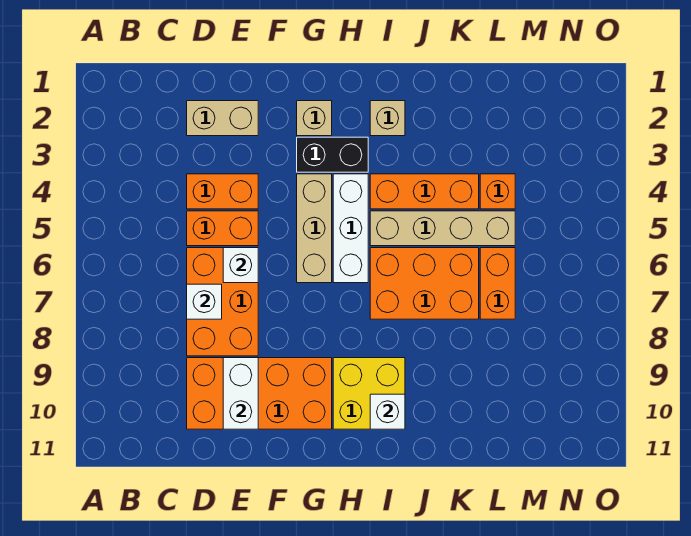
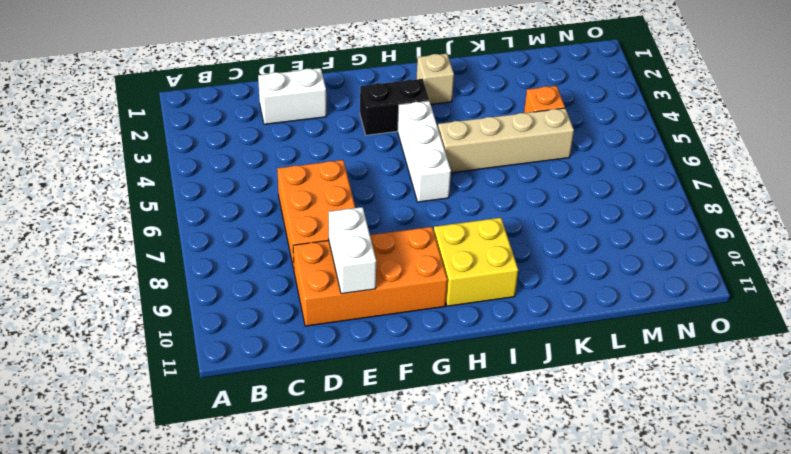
white 1x2 brick [258,68,326,124] -> tan 1x2 brick [187,101,258,136]
none -> orange 1x2 brick [187,174,258,209]
none -> orange 1x2 brick [187,211,258,246]
none -> tan 1x1 brick [297,101,332,136]

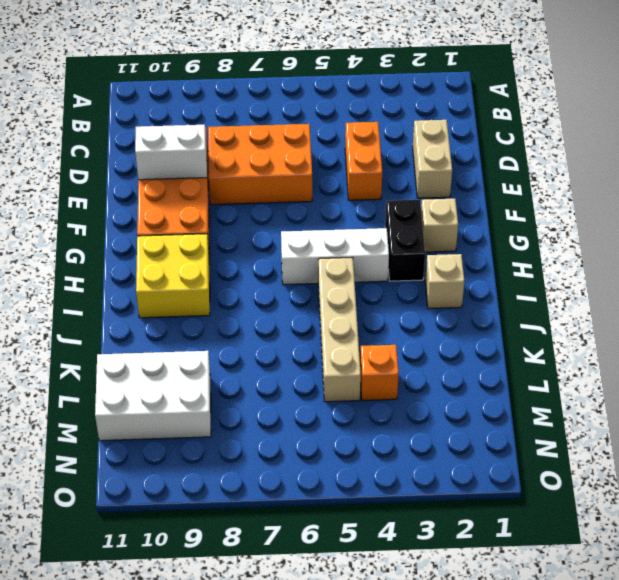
white 2x3 brick [95,351,211,441] -> none
none -> orange 1x2 brick [187,211,258,246]
none -> tan 1x3 brick [297,174,332,283]
none -> orange 1x3 brick [370,174,479,209]

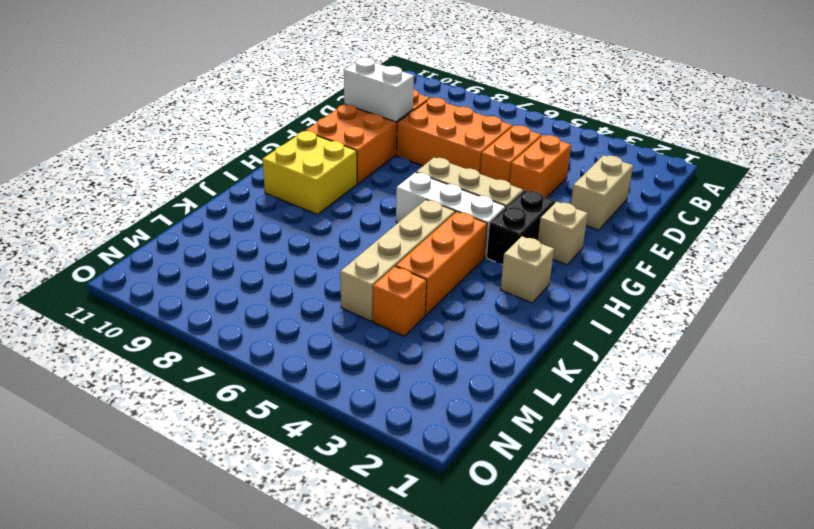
none -> orange 2x3 brick [370,248,479,319]
none -> orange 1x2 brick [480,248,515,319]
none -> white 1x1 brick [187,284,222,319]

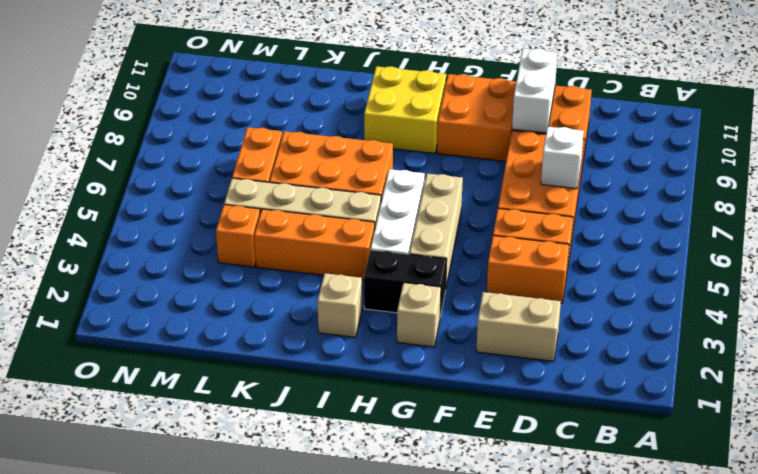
none -> white 1x1 brick [223,248,258,283]
none -> white 1x1 brick [370,394,405,429]

